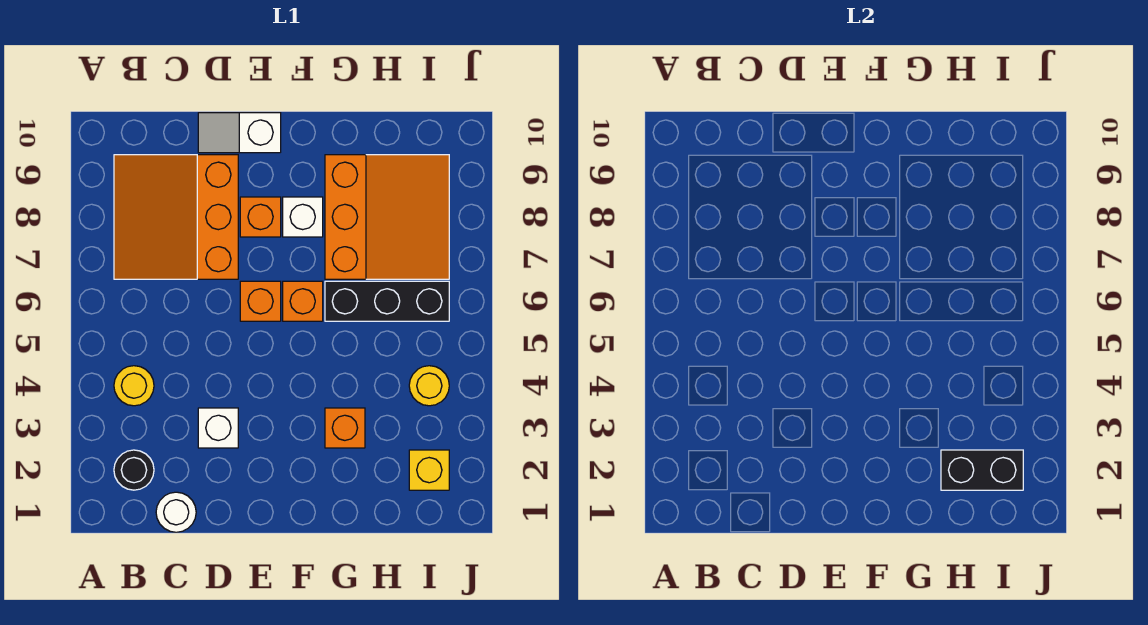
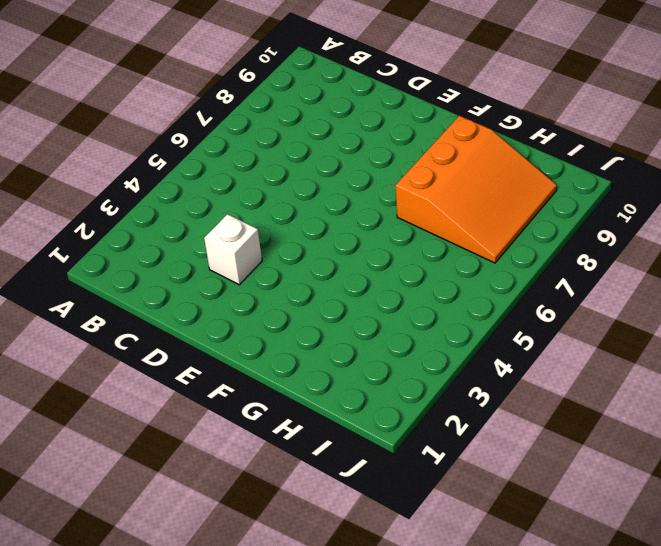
none -> black 1x1 round brick [114,450,154,490]
none -> yellow 1x1 round brick [114,366,154,406]
none -> orange 3x3 slope [114,155,238,279]

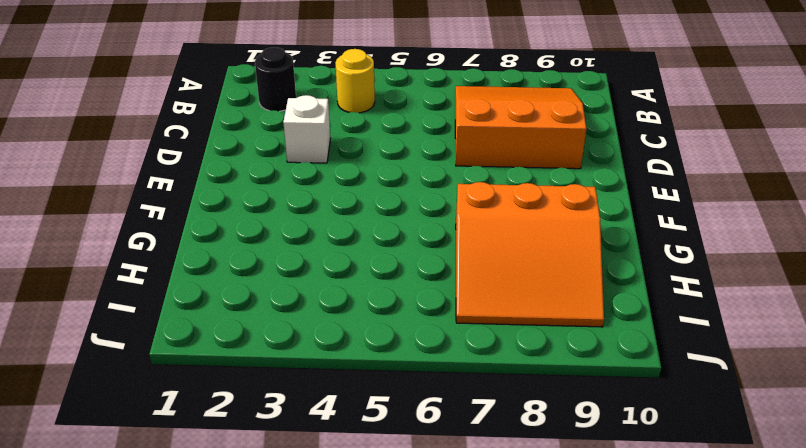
none -> white 1x1 round brick [156,492,196,532]
none -> white 1x2 slope [198,113,281,153]
none -> orange 1x1 brick [240,281,281,321]

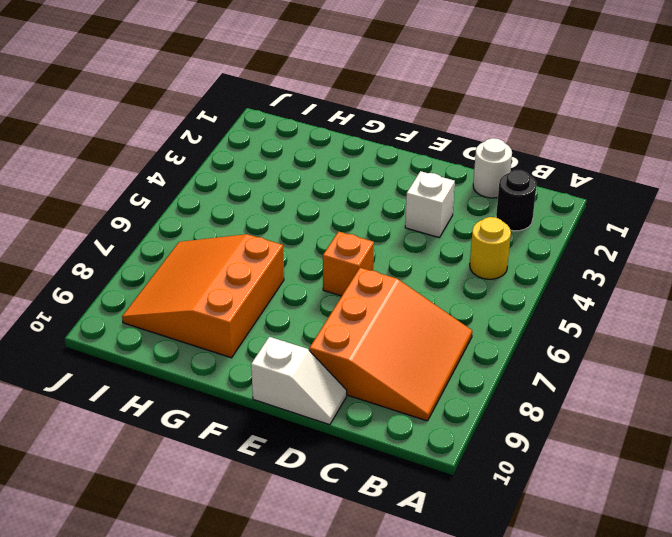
none -> orange 1x1 brick [240,197,281,237]
none -> orange 1x1 brick [283,281,323,321]
none -> white 1x1 brick [283,197,323,237]

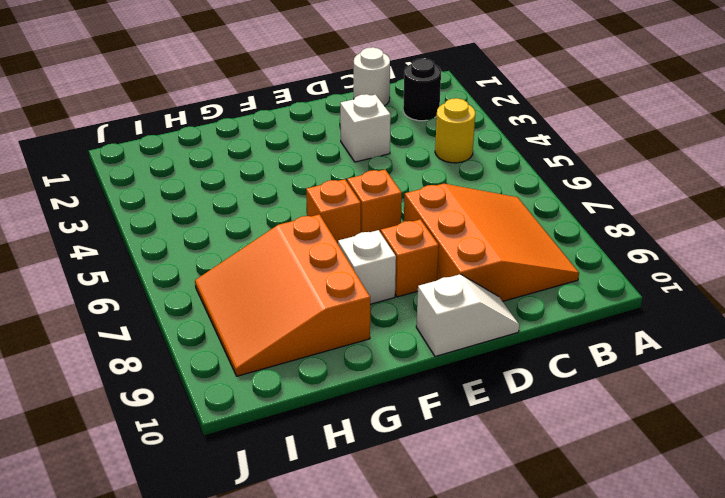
none -> orange 1x1 brick [325,408,365,448]
none -> black 1x3 brick [325,281,449,321]
none -> yellow 1x1 brick [409,450,449,490]

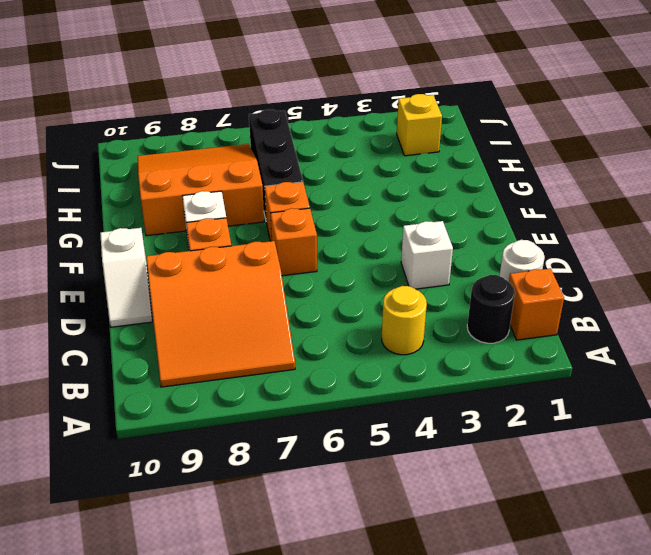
orange 1x1 brick [509,268,564,340] -> orange 1x1 brick moved to [325,408,365,448]
none -> yellow 1x1 round brick [409,366,449,406]
none -> black 1x2 brick [941,450,1023,490]

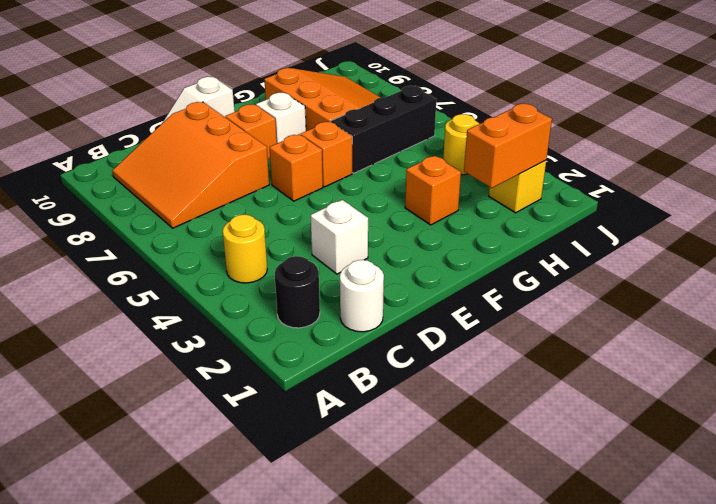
orange 1x2 brick [464,104,552,188] -> black 1x2 brick [941,450,1023,490]

